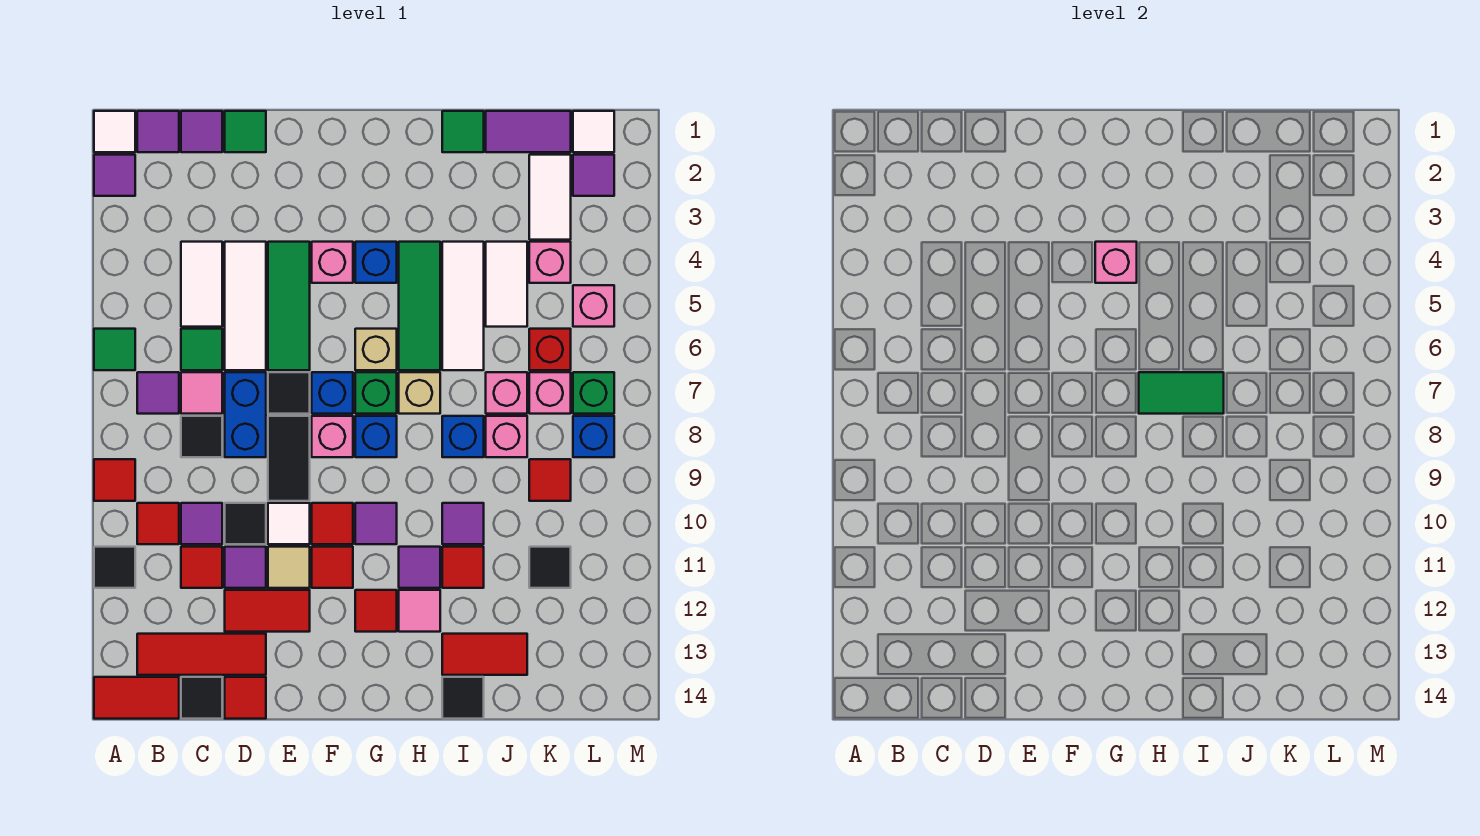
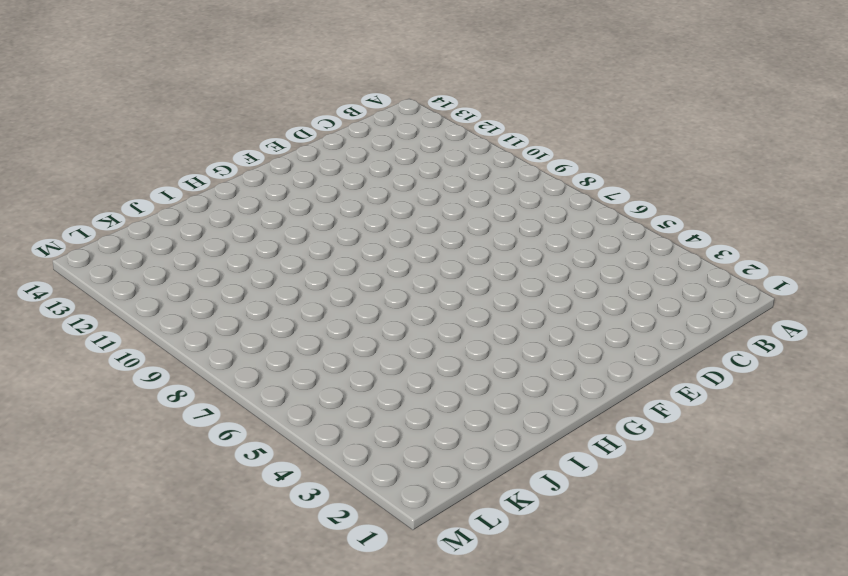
none -> white 1x1 tile [94,111,135,152]
none -> purple 1x1 tile [94,155,135,196]
none -> green 1x1 tile [94,329,135,370]
none -> red 1x1 tile [94,459,135,501]

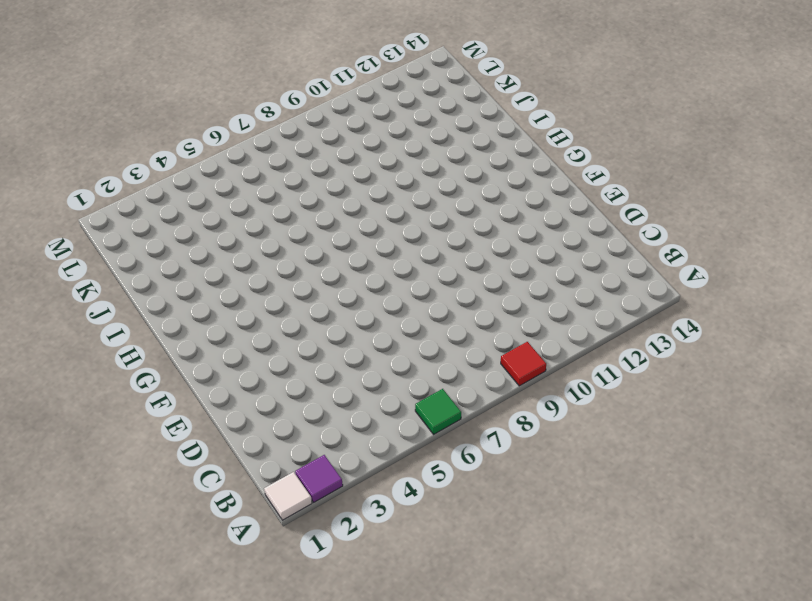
none -> black 1x1 tile [94,547,135,588]
none -> red 1x2 tile [94,677,179,719]
none -> purple 1x1 tile [137,111,179,152]
none -> purple 1x1 tile [137,372,179,414]

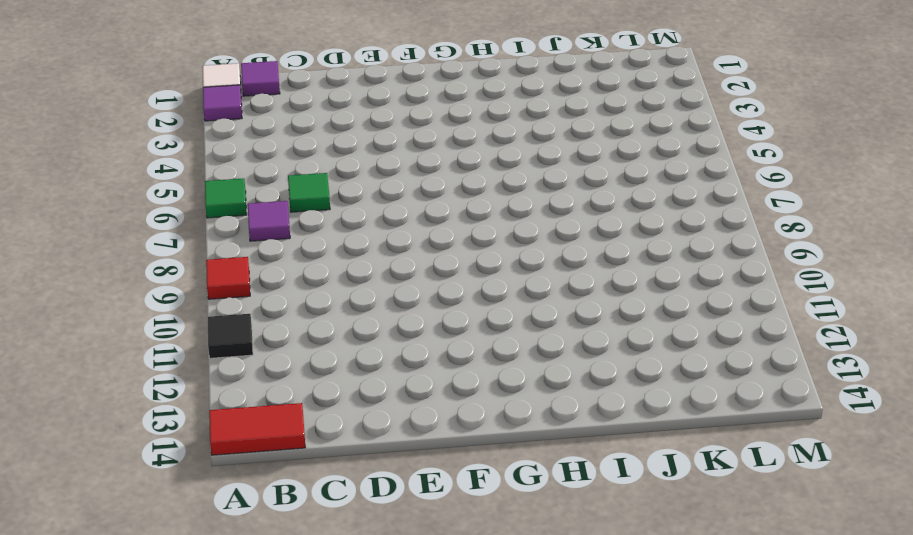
none -> red 1x1 tile [137,503,179,544]
none -> red 1x3 tile [137,634,266,675]
none -> purple 1x1 tile [181,111,222,152]
none -> white 1x2 tile [181,242,222,327]

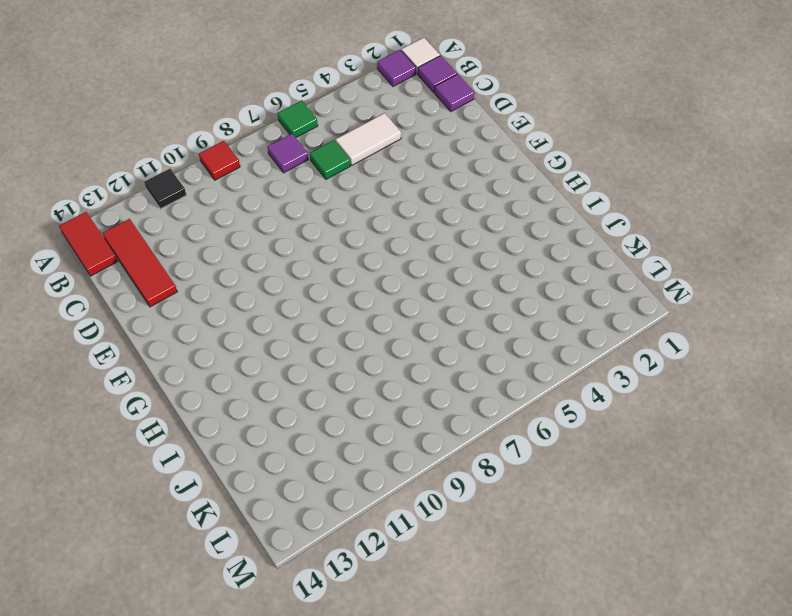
none -> red 1x1 tile [137,503,179,544]
none -> pink 1x1 tile [181,372,222,414]
none -> black 1x1 tile [181,416,222,457]
none -> purple 1x1 tile [181,503,222,544]

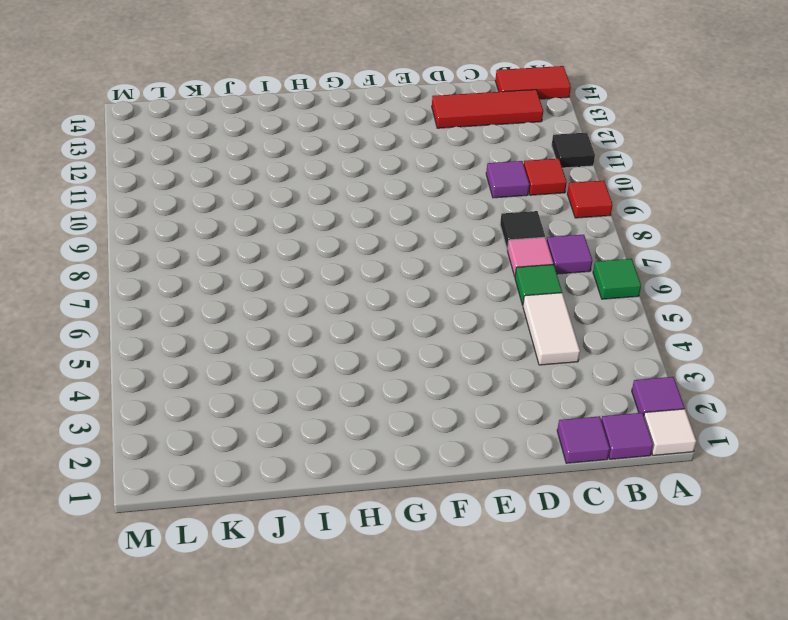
none -> red 1x1 tile [181,547,222,588]
none -> black 1x1 tile [181,677,222,719]
none -> green 1x1 tile [225,111,266,152]
none -> white 1x3 tile [225,242,266,370]

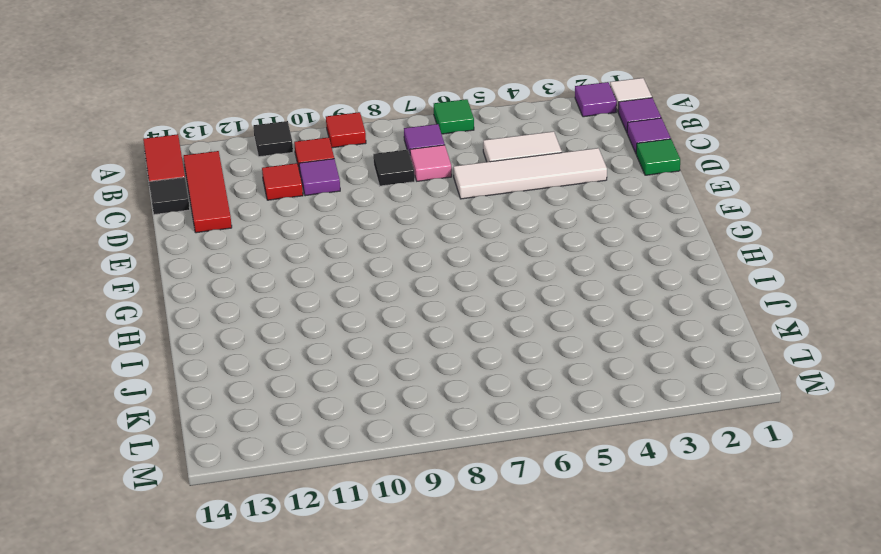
white 1x4 tile [454,148,607,199] -> white 1x3 tile [225,242,266,370]
none -> green 1x1 tile [181,329,222,370]
none -> blue 1x2 brick [225,372,266,457]
none -> black 1x1 tile [225,503,266,544]
none -> purple 1x1 tile [225,547,266,588]

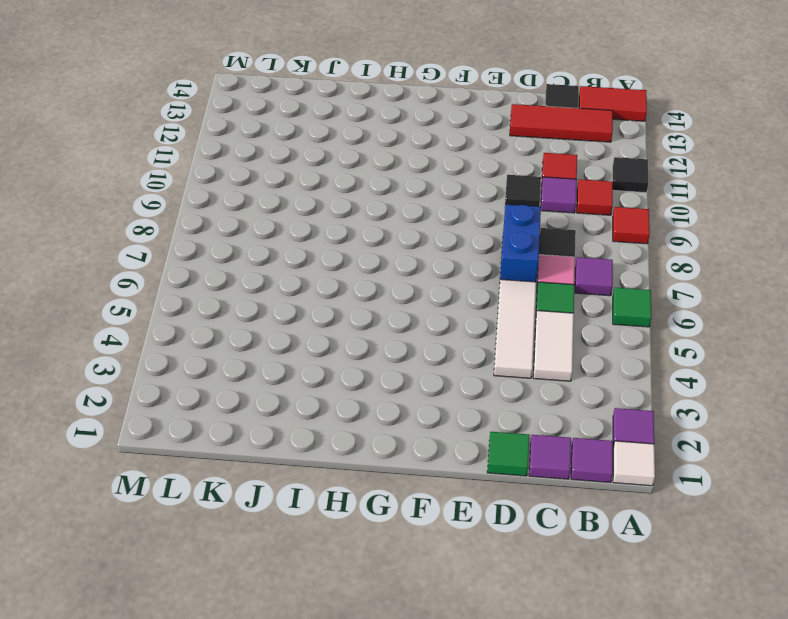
none -> purple 1x1 tile [225,547,266,588]
none -> red 1x2 tile [225,590,310,632]
none -> red 1x1 tile [225,677,266,719]
none -> green 1x3 tile [268,242,310,370]

